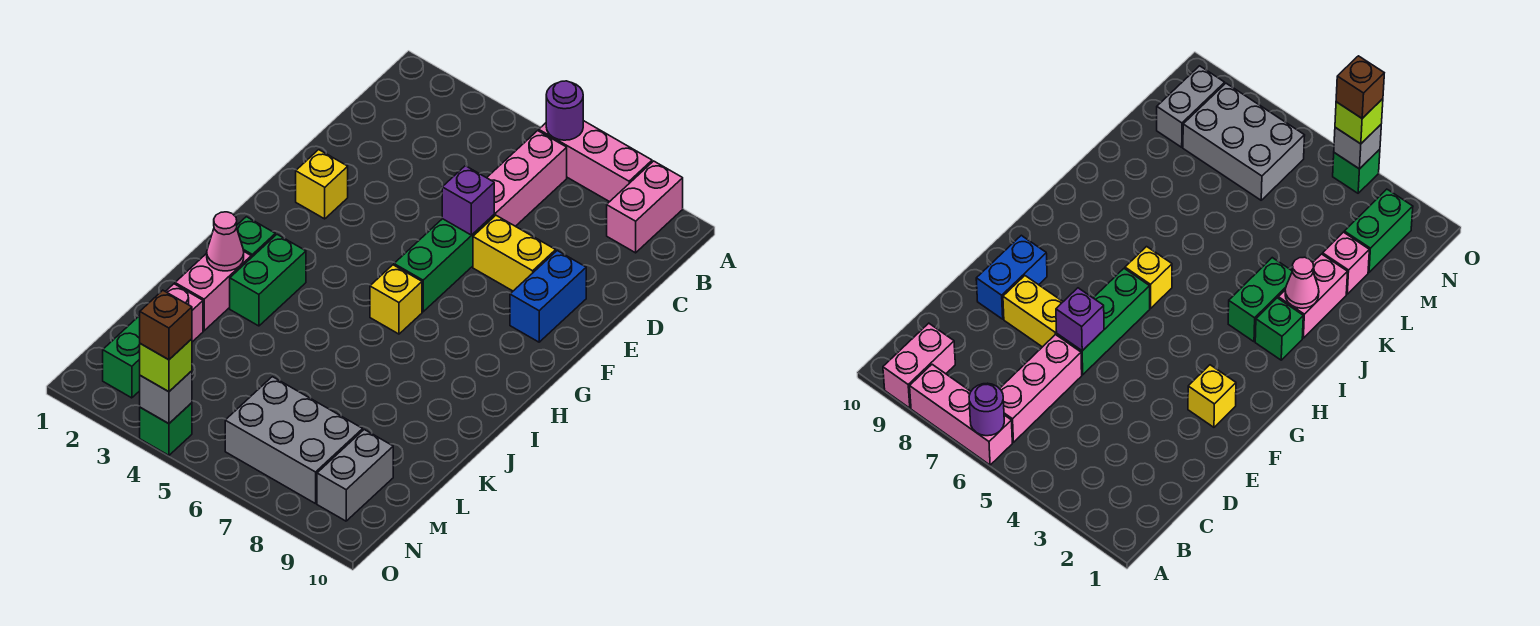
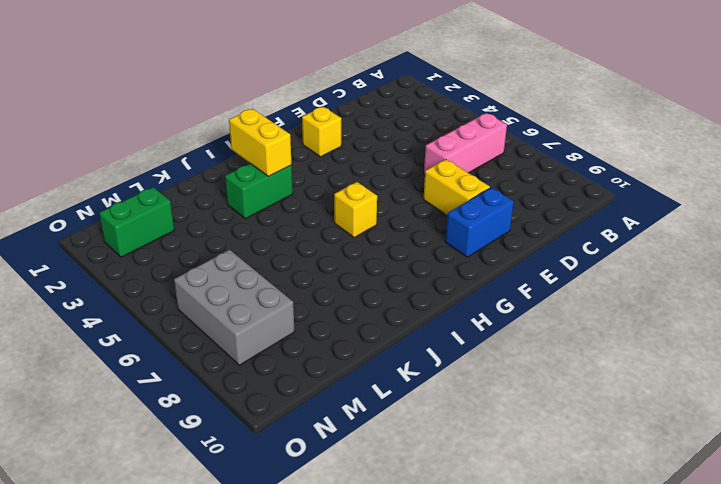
yellow 1x2 brick [229,109,292,176] -> none
none -> pink 1x3 brick [539,121,652,202]
none -> pink 1x2 brick [607,161,683,253]
none -> green 1x3 brick [394,215,494,312]

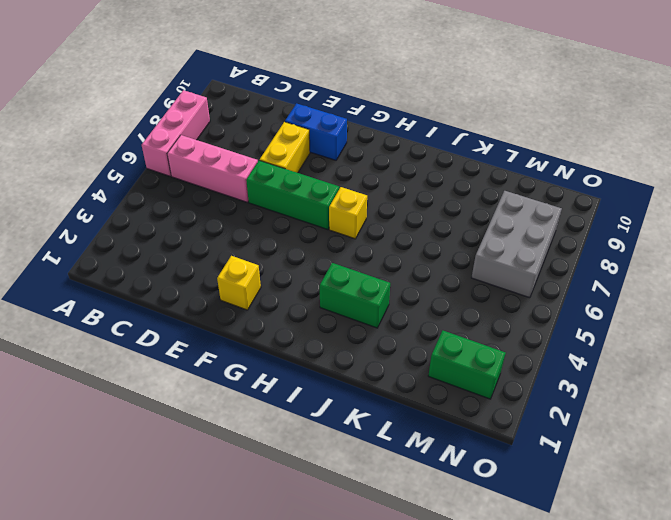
none -> pink 1x2 brick [607,161,683,253]
none -> green 1x1 brick [237,217,275,258]
none -> pink 1x2 brick [175,252,251,331]

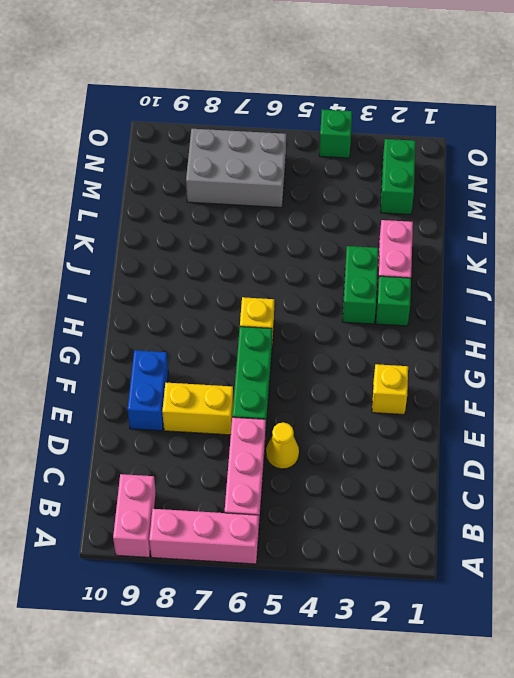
yellow 1x1 cone [266,422,299,469] -> none
none -> pink 1x1 brick [165,284,203,342]
none -> grey 1x2 brick [317,430,393,521]
none -> purple 1x1 round brick [546,81,583,140]

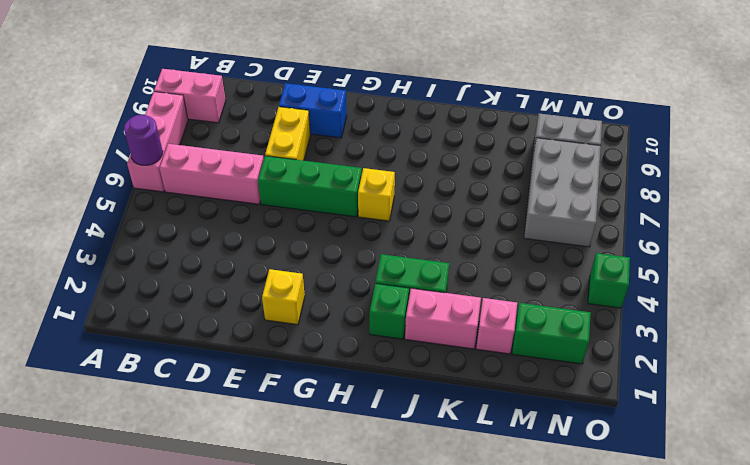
none -> purple 1x1 brick [442,166,494,235]
none -> pink 1x1 cone [207,212,244,271]
none -> grey 1x1 brick [140,371,192,424]

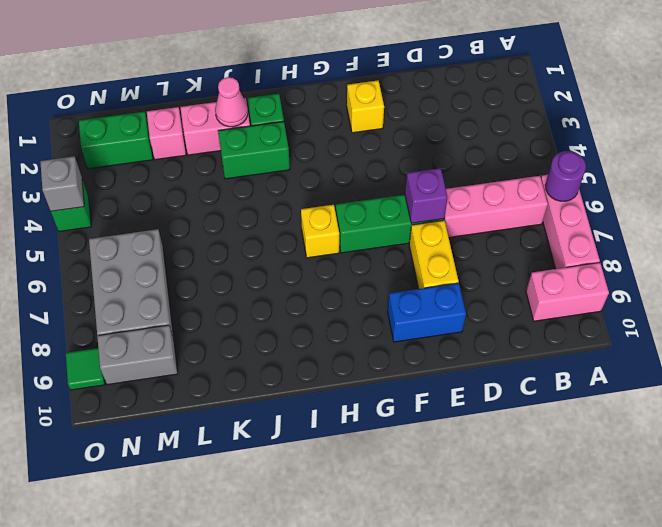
green 1x1 tile [66,348,105,390] -> none
none -> lime 1x1 brick [140,339,192,392]
none -> brown 1x1 brick [140,290,192,360]

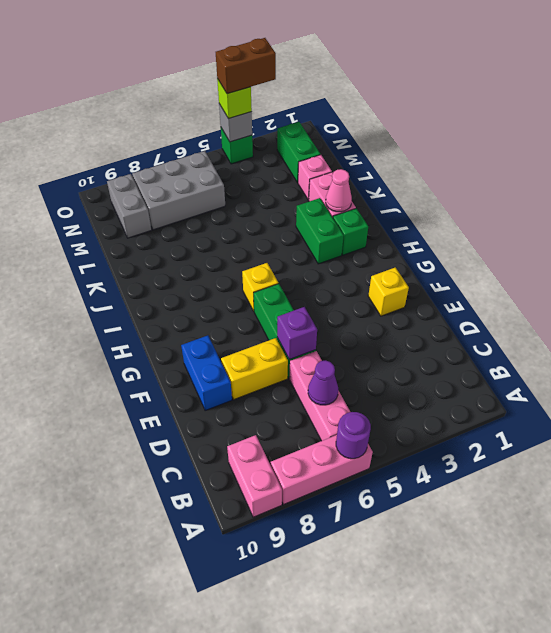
purple 1x1 cone [308,360,338,405] -> none
brown 1x2 brick [216,38,276,94] -> brown 1x1 brick [140,290,192,360]

